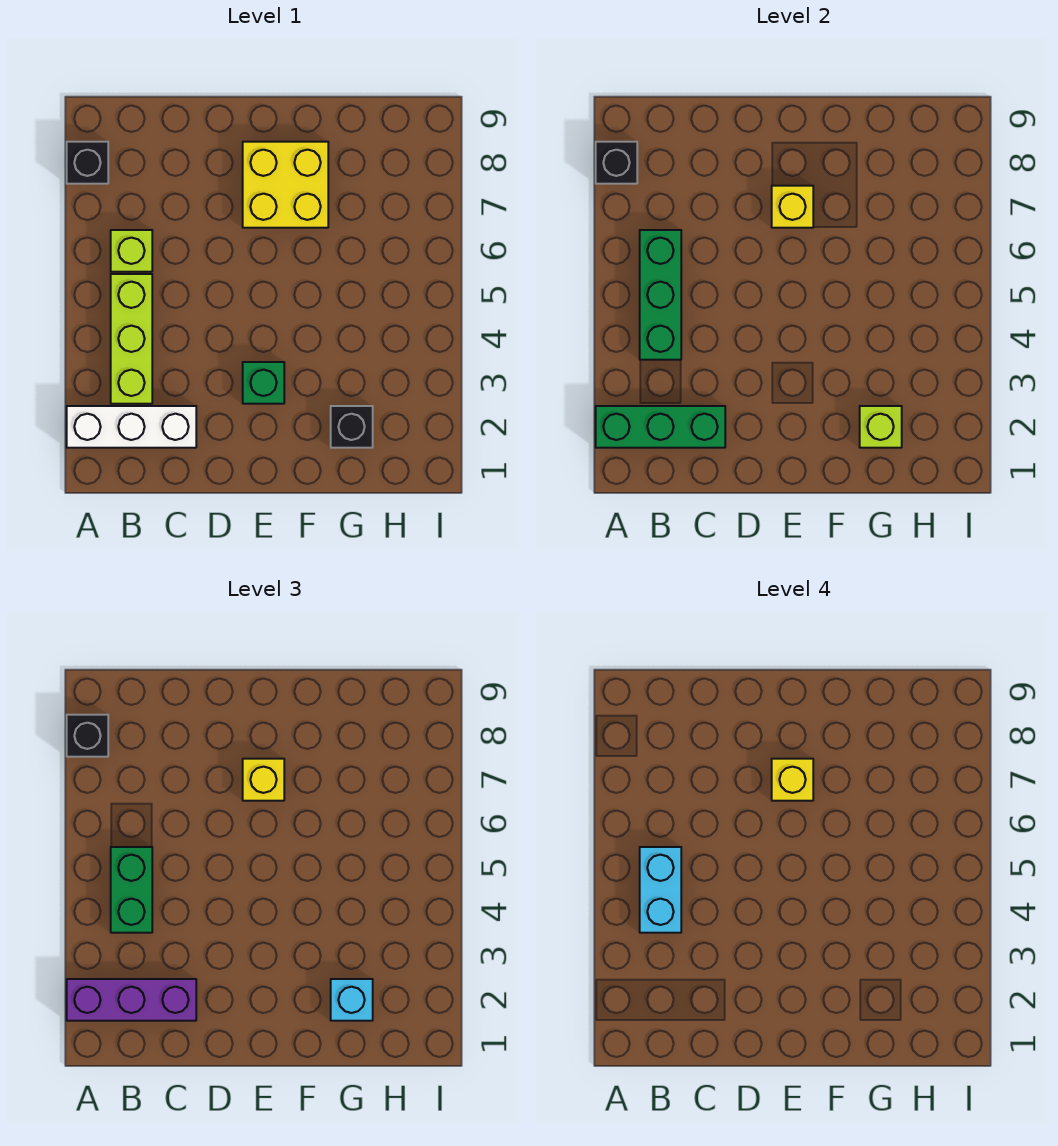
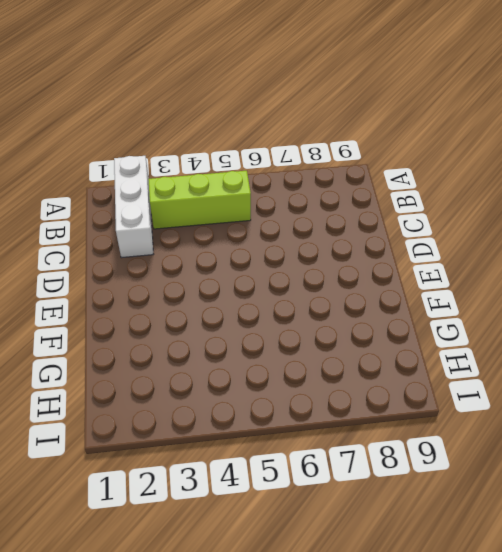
none -> black 1x1 brick [67,142,108,184]
none -> lime 1x1 brick [111,230,152,272]
none -> green 1x1 brick [243,362,284,404]

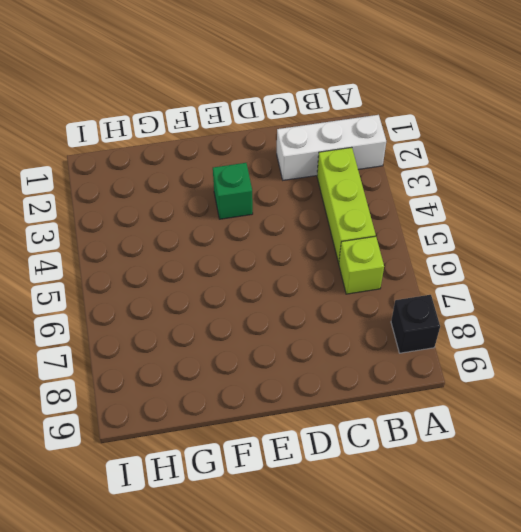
none -> yellow 2x2 brick [243,142,328,228]
none -> black 1x1 brick [331,406,373,448]
none -> green 1x3 brick [596,406,725,448]

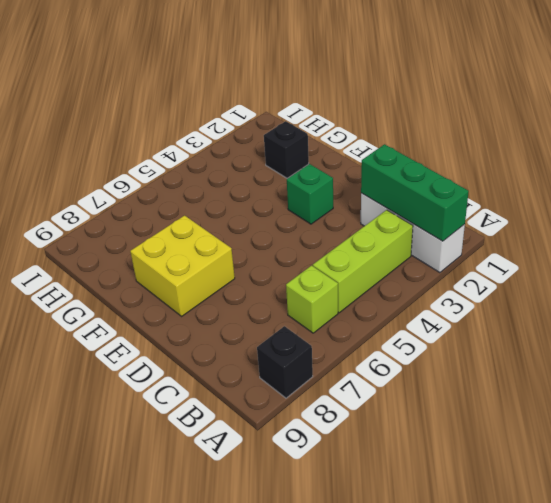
none -> black 1x1 brick [596,142,637,184]
none -> green 1x3 brick [640,230,681,360]
none -> yellow 1x1 brick [772,186,813,228]

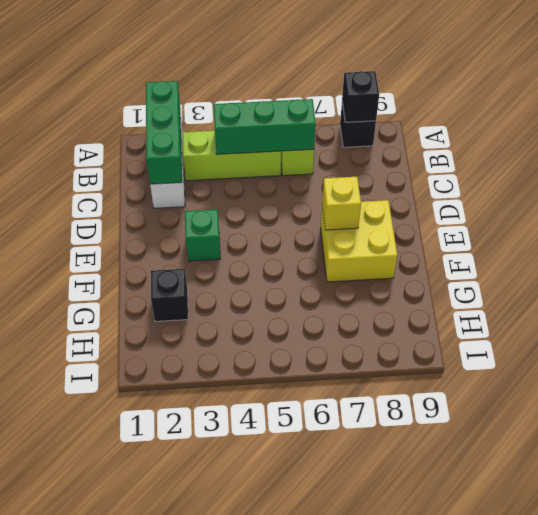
none -> lime 1x1 brick [860,406,902,448]
none -> purple 1x3 brick [67,979,196,1021]
none -> black 1x1 brick [67,715,108,757]

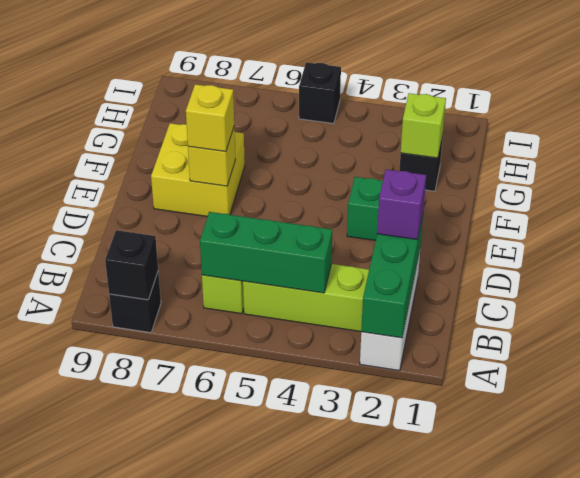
purple 1x1 brick [377,169,426,240] -> purple 1x3 brick [67,979,196,1021]
black 1x1 brick [299,62,341,124] -> black 1x1 brick moved to [67,715,108,757]
none -> green 1x2 brick [111,847,152,933]
none -> cyan 1x1 brick [331,979,373,1021]
none -> cyan 1x2 brick [640,847,681,933]

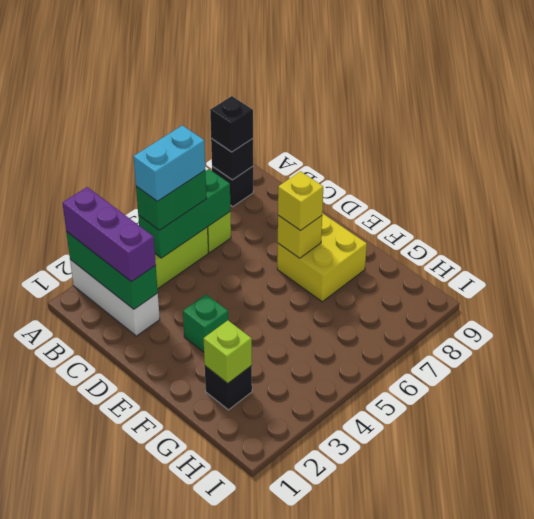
none -> cyan 1x1 brick [331,979,373,1021]
none -> yellow 1x1 brick [772,759,813,801]

